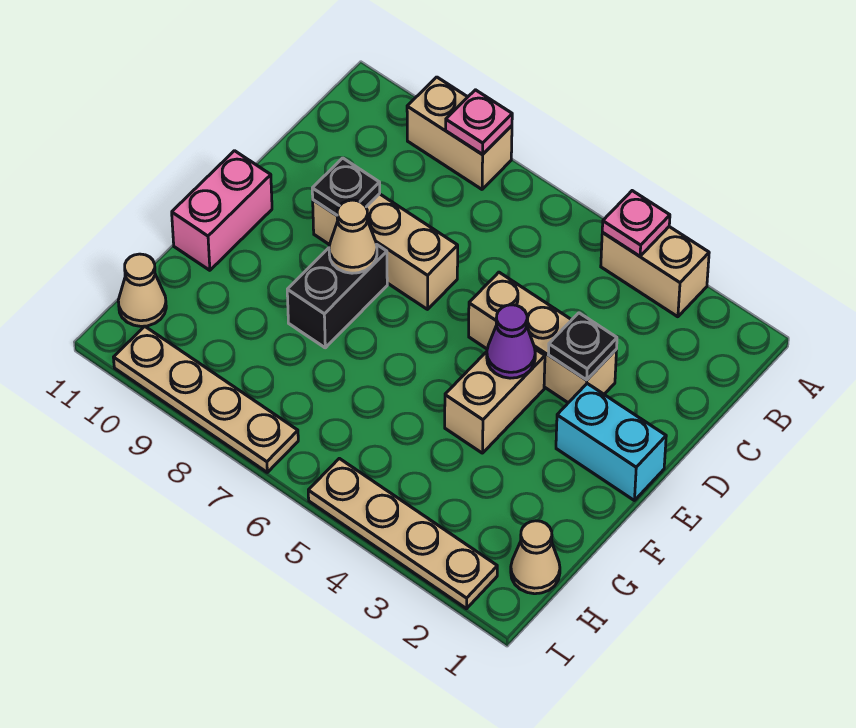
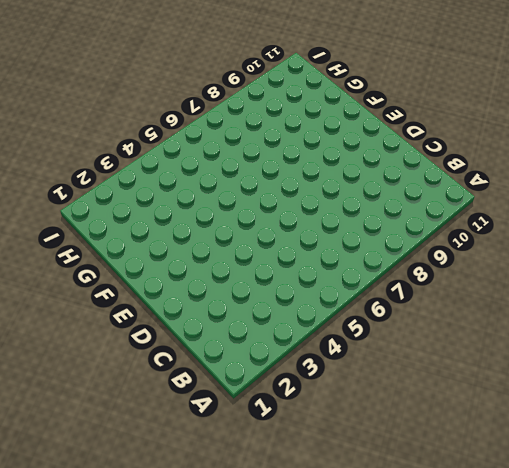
none -> tan 1x2 brick [601,227,709,317]
none -> tan 1x2 brick [407,77,512,189]
none -> tan 1x3 brick [469,272,617,403]

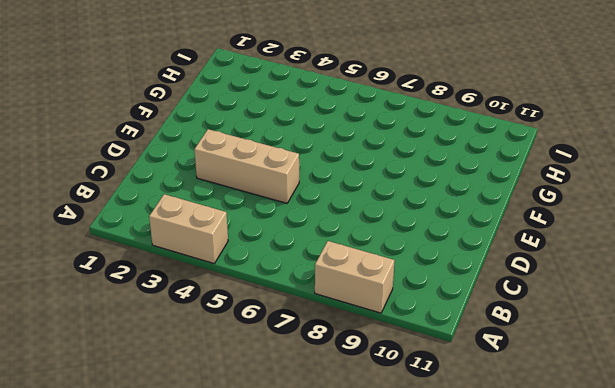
none -> tan 1x3 brick [313,194,458,309]
none -> cyan 1x2 brick [556,384,666,500]
none -> tan 1x2 brick [445,349,545,453]

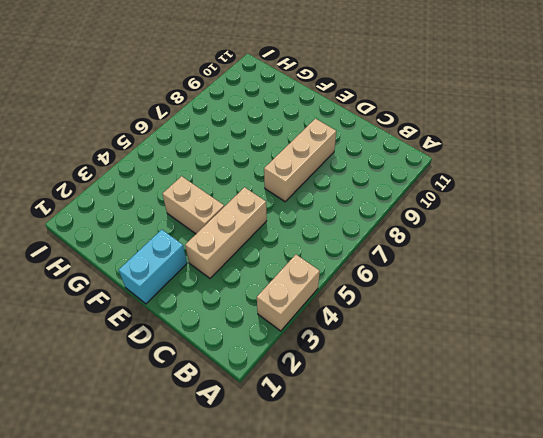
none -> tan 1x2 brick [407,77,512,189]
none -> black 1x2 brick [287,245,387,348]
none -> pink 1x2 brick [172,151,272,270]

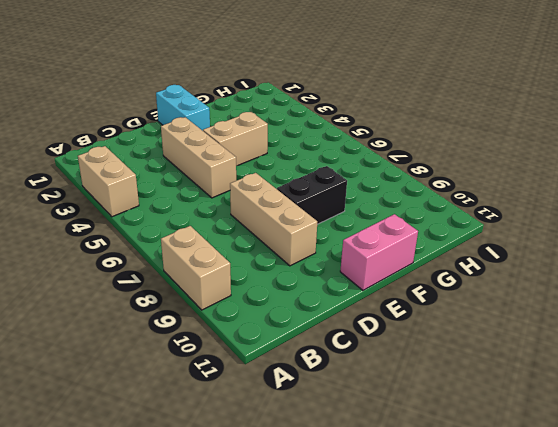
none -> tan 1x1 cone [511,521,560,594]
none -> tan 1x1 cone [118,254,166,326]
none -> tan 1x4 plate [308,458,497,609]

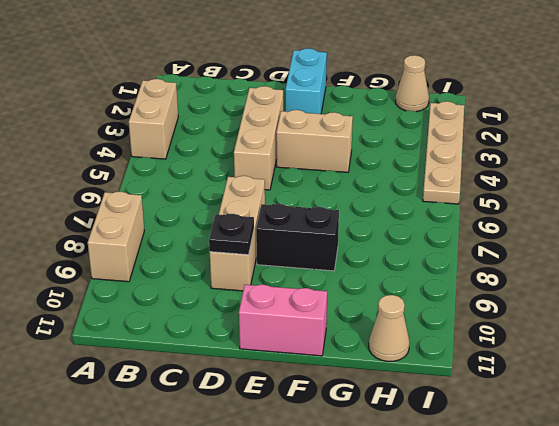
none -> tan 1x4 plate [113,326,298,472]
none -> pink 1x1 plate [602,191,670,256]
none -> pink 1x1 plate [446,90,512,155]

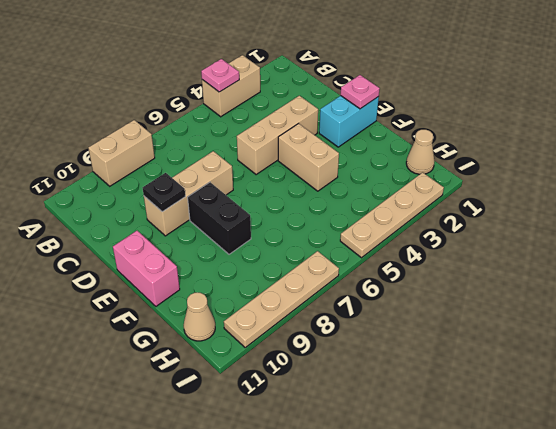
pink 1x1 plate [341,75,380,109] -> pink 1x1 plate moved to [446,90,512,155]
none -> black 1x1 plate [548,313,617,380]
none -> purple 1x1 cone [487,305,535,378]
none -> tan 1x1 cone [329,200,377,273]

